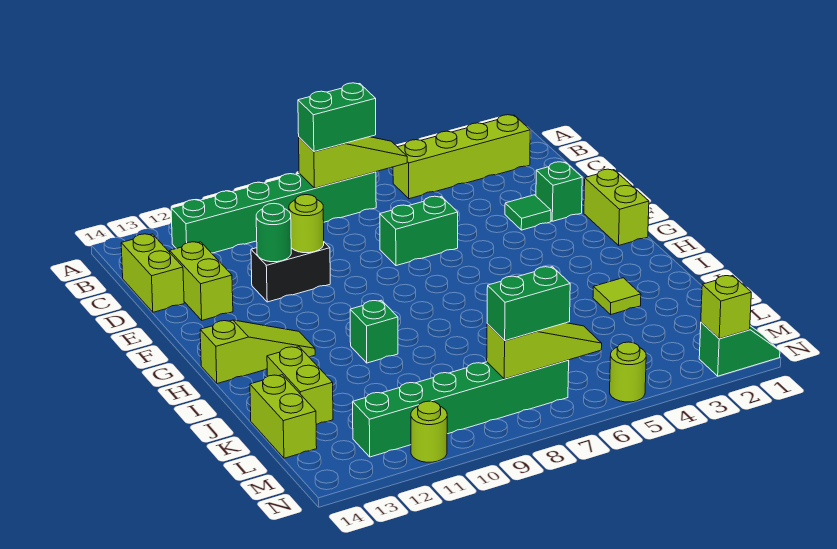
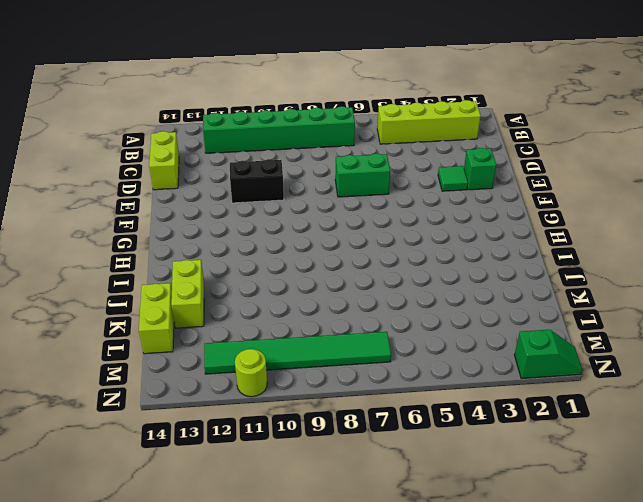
green 1x6 tile [204,332,391,374] -> green 1x6 brick [353,360,569,457]
none -> lime 1x2 brick [170,242,233,320]
none -> lime 1x2 brick [584,169,649,245]
none -> lime 1x3 slope [200,320,315,384]

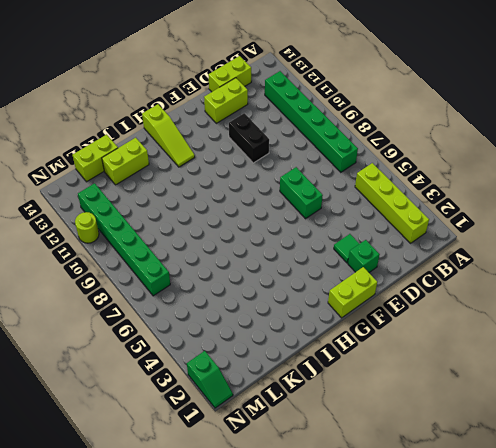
none -> green 1x1 brick [350,300,398,363]
none -> lime 1x1 tile [593,278,641,314]
none -> lime 1x1 round brick [610,342,646,402]

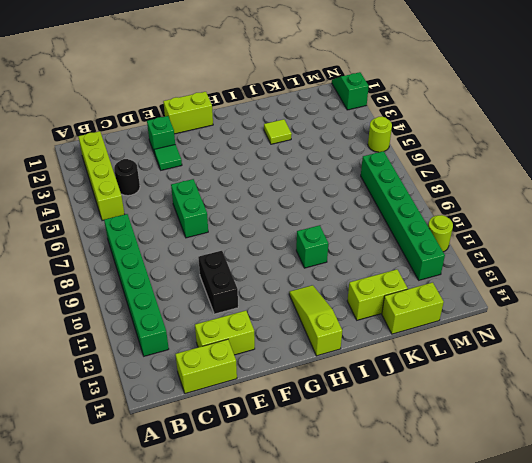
black 1x1 round brick [114,159,140,196] -> none
none -> lime 1x3 slope [299,137,407,188]
none -> lime 1x1 round brick [289,195,324,253]
none -> green 1x1 round brick [256,204,291,262]

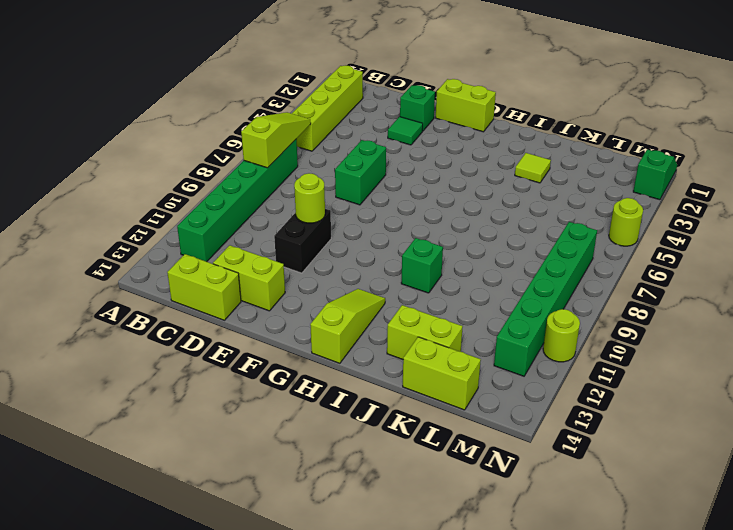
none -> green 1x1 round brick [256,204,291,262]
none -> lime 1x3 slope [487,323,602,379]
none -> lime 1x1 brick [701,275,751,339]

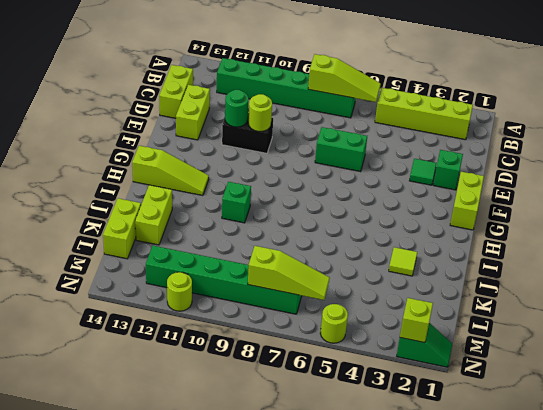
none -> green 1x2 brick [298,83,376,152]
none -> green 1x2 brick [487,267,570,341]

